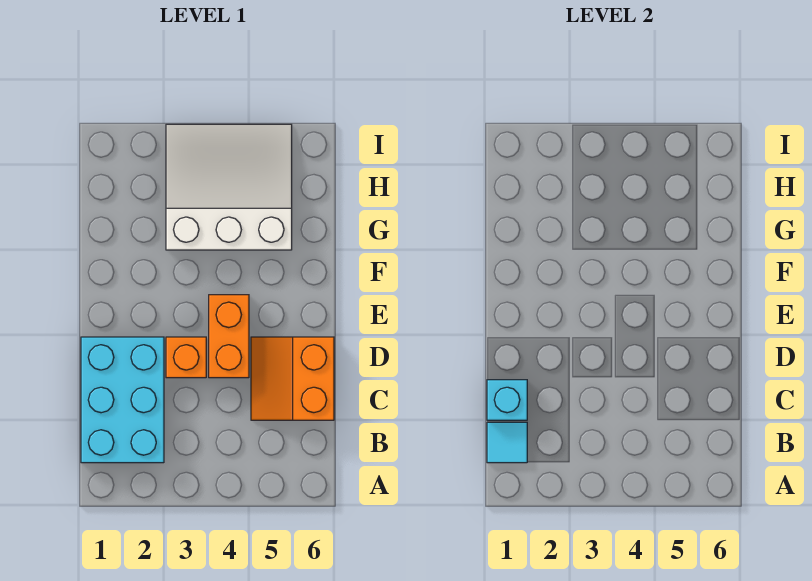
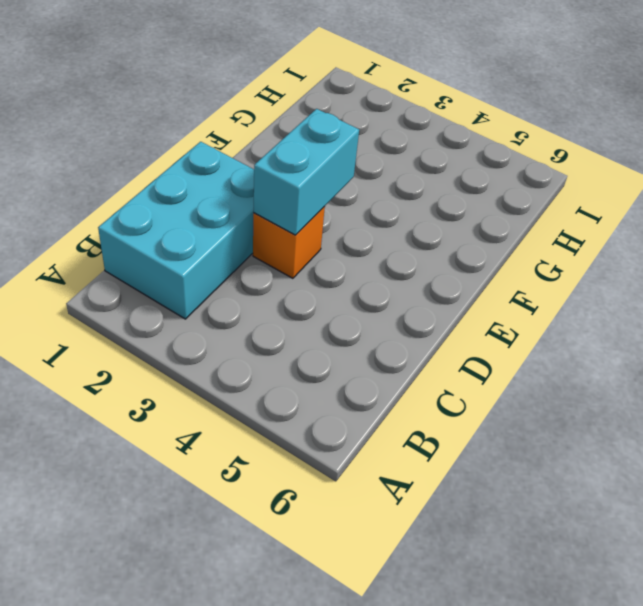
cyan 1x2 brick [254,109,359,235] -> none
none -> orange 2x2 slope [251,337,334,420]
none -> orange 1x2 brick [209,295,249,378]

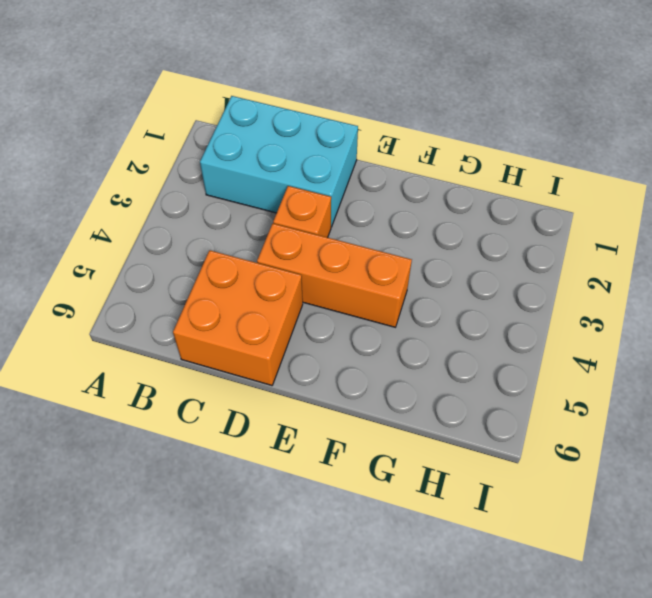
orange 2x2 brick [173,250,303,385] -> orange 2x2 slope [251,337,334,420]
orange 1x3 brick [257,224,412,327] -> orange 1x2 brick [209,295,249,378]
none -> white 3x3 slope [166,124,292,250]
none -> cyan 1x1 tile [487,422,527,463]

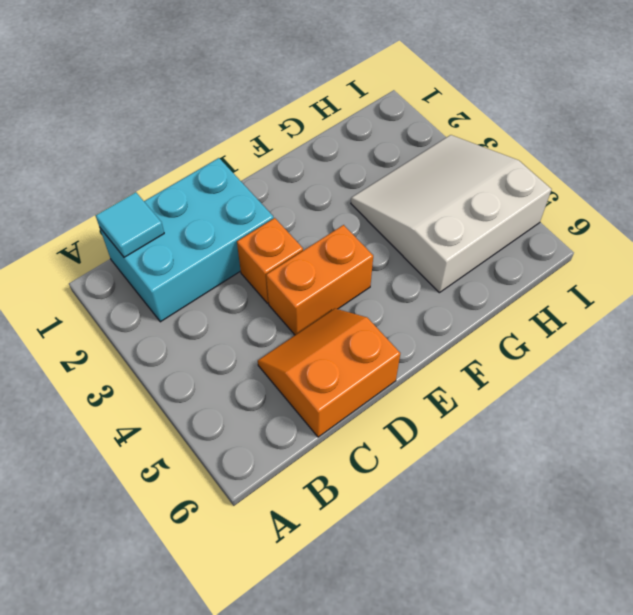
white 3x3 slope [351,135,551,293] -> white 3x3 slope turned to [166,124,292,250]
none -> cyan 1x1 brick [487,380,527,420]

